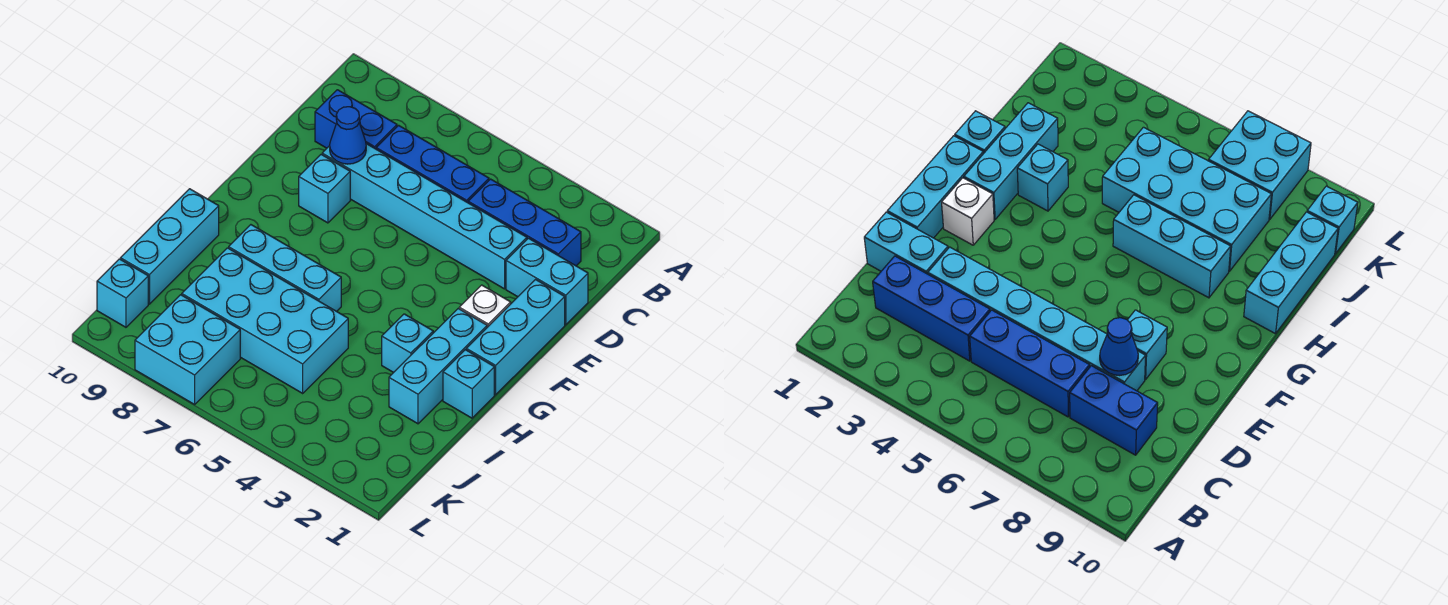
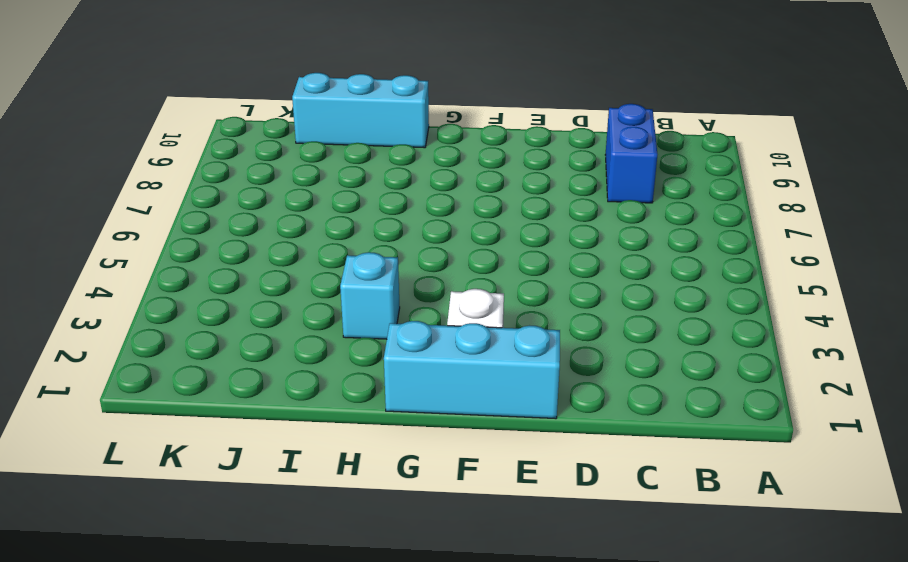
none -> blue 1x3 brick [468,179,581,266]
none -> blue 1x3 brick [376,125,489,203]
none -> cyan 1x2 brick [506,238,588,325]

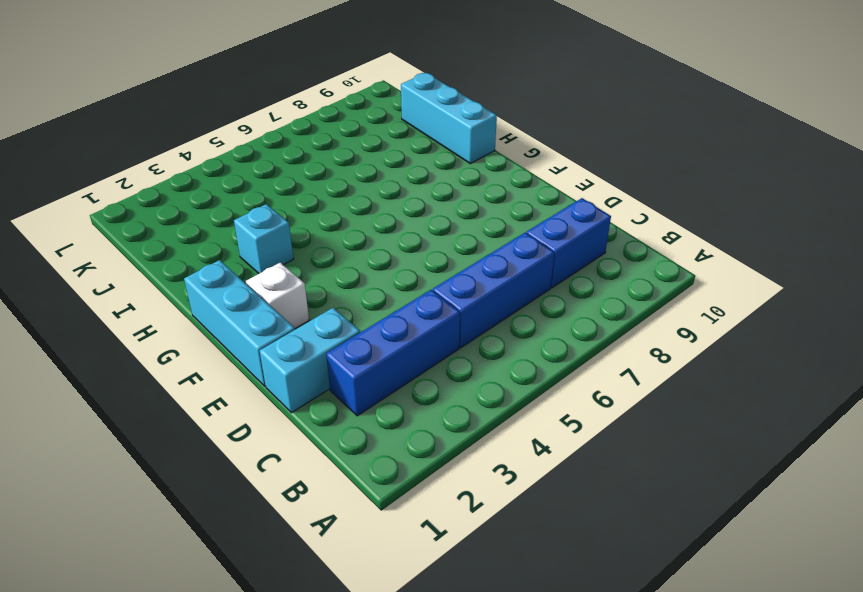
none -> cyan 1x6 brick [322,144,527,289]
none -> cyan 1x1 brick [299,154,350,223]
none -> cyan 1x3 brick [389,309,487,424]

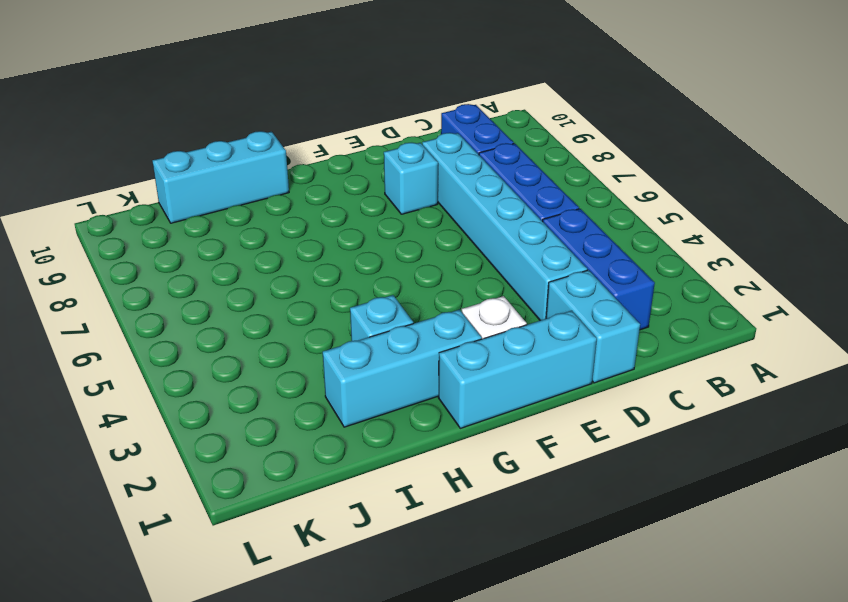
none -> cyan 1x1 brick [443,350,494,418]
none -> cyan 1x3 brick [229,225,341,311]
none -> cyan 2x4 brick [182,248,348,393]

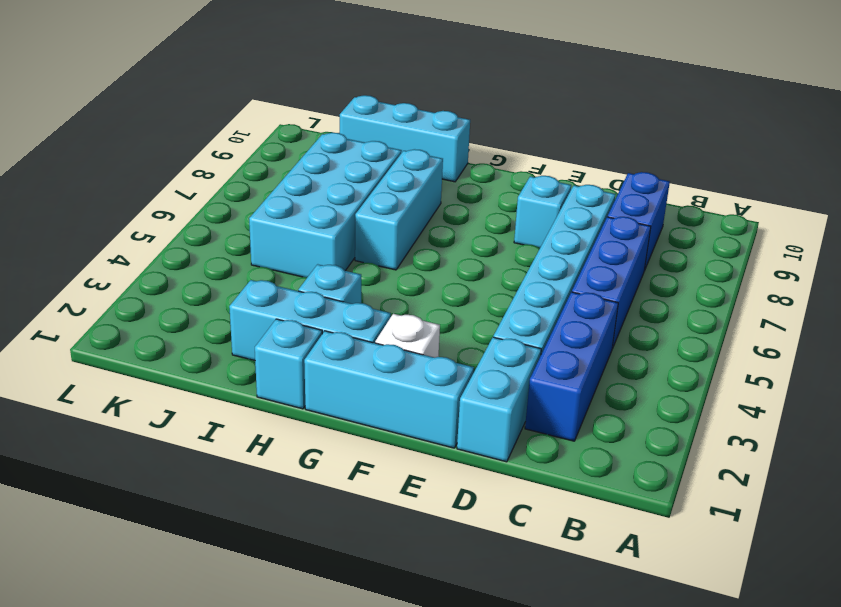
none -> cyan 2x2 brick [135,295,240,404]
none -> cyan 1x1 brick [97,259,148,327]
none -> blue 1x1 cone [330,107,366,164]

